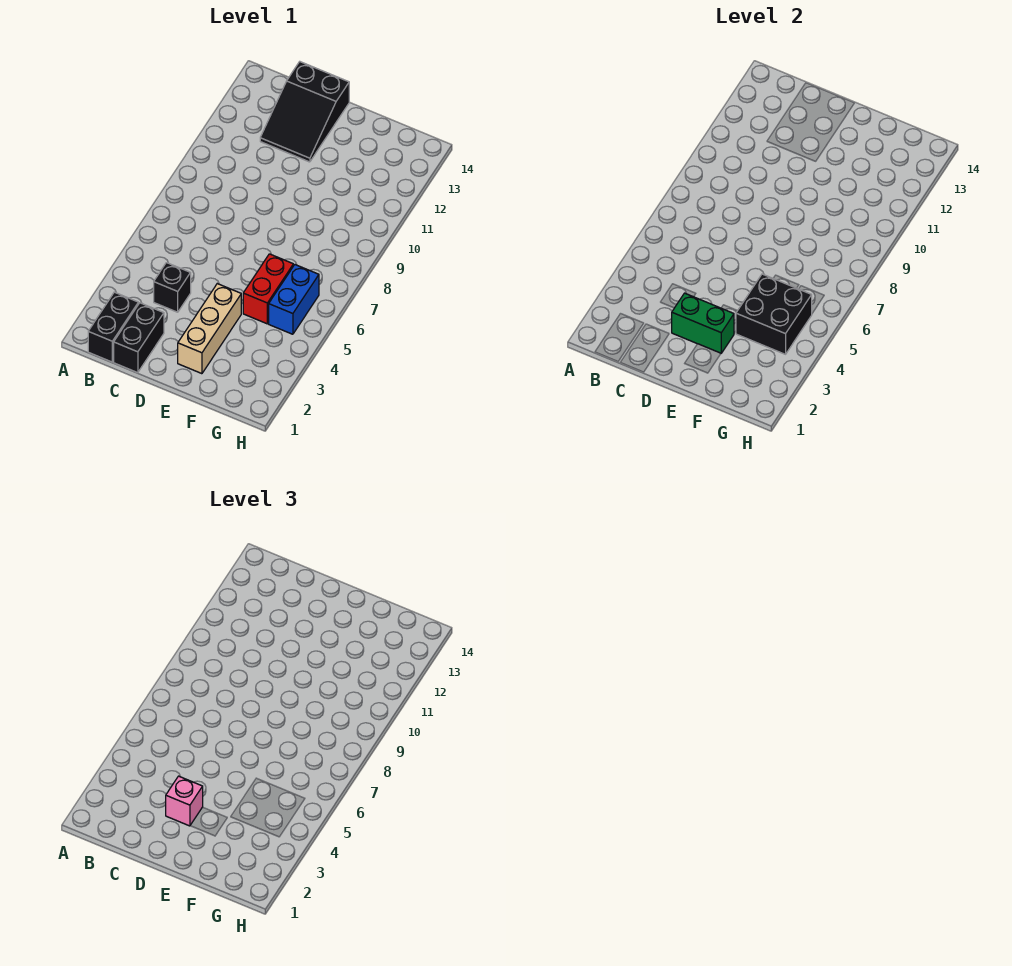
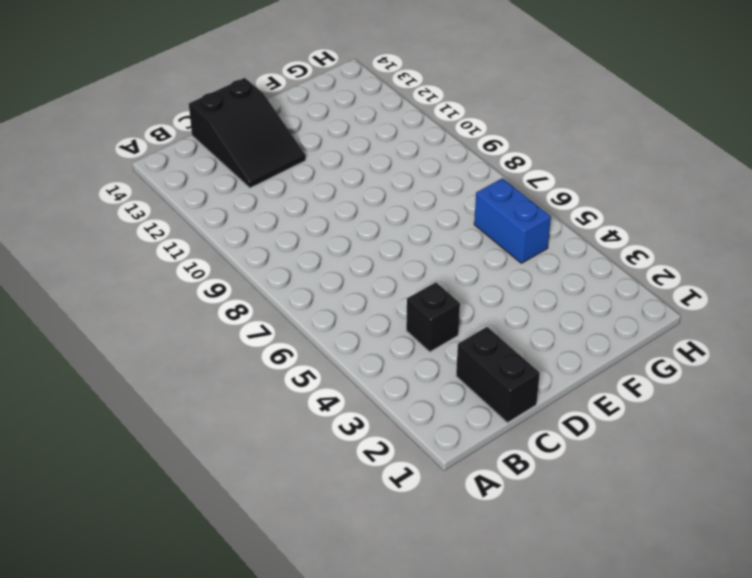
none -> black 1x2 brick [88,292,138,362]
none -> tan 1x3 brick [178,284,241,374]

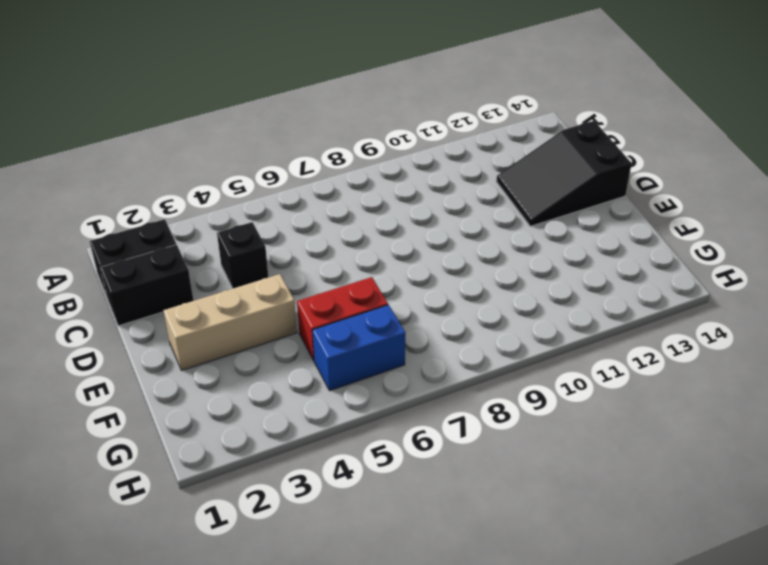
none -> green 1x2 brick [672,293,734,353]
none -> black 2x2 brick [736,274,812,354]

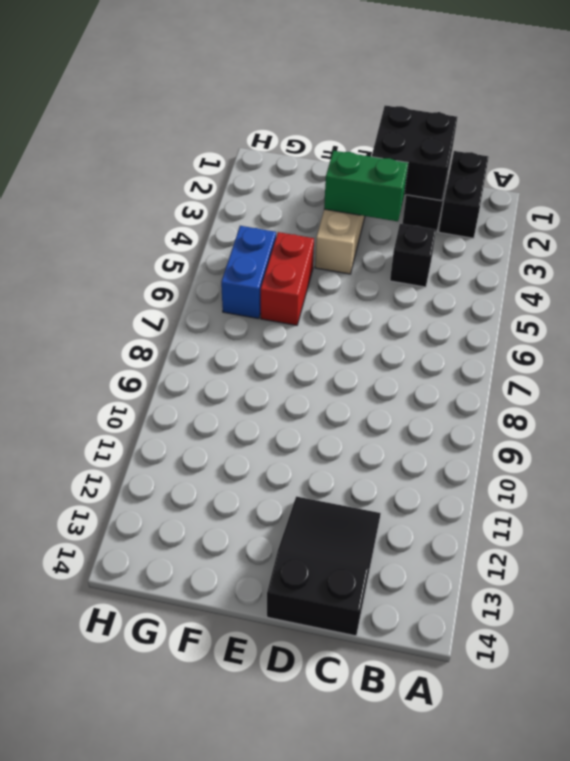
black 2x2 brick [372,105,458,201] -> black 2x2 brick moved to [736,274,812,354]
none -> pink 1x1 brick [166,776,203,826]

